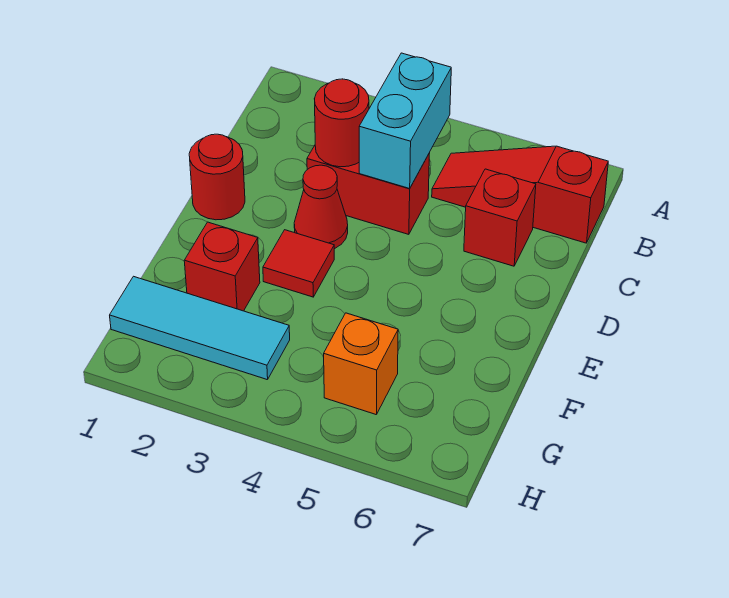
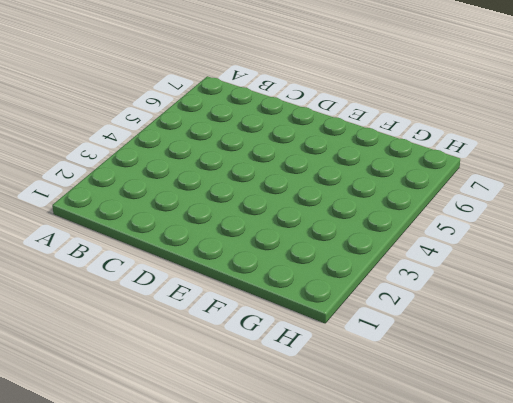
none -> red 1x3 slope [432,146,608,243]
none -> red 1x2 brick [307,145,430,234]

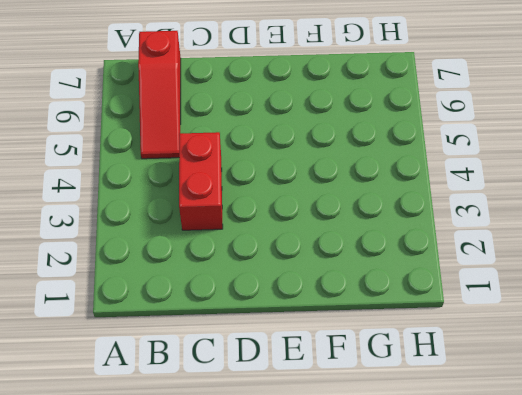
none -> red 1x1 brick [464,169,536,266]
none -> red 1x1 round brick [189,134,245,220]

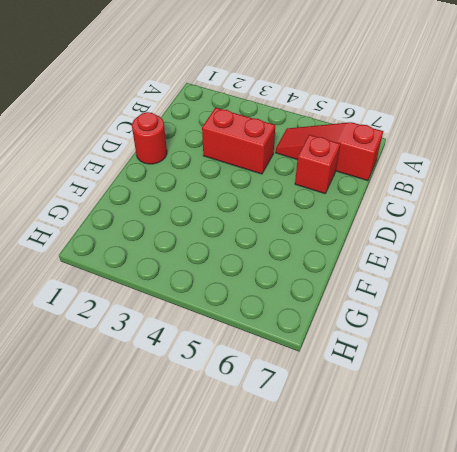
none -> red 1x1 cone [294,165,348,249]
none -> red 1x1 tile [263,230,334,297]

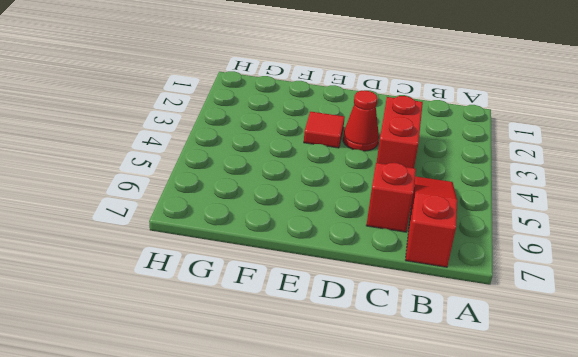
none -> red 1x1 round brick [189,134,245,220]
none -> red 1x1 brick [184,222,260,311]

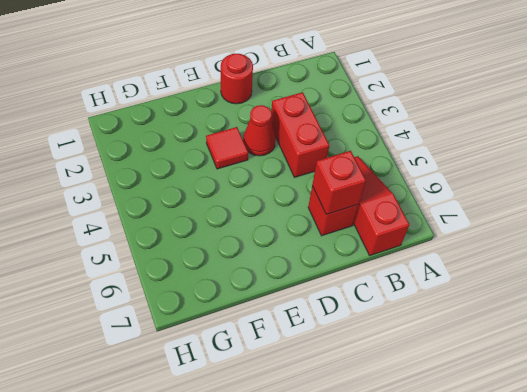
red 1x1 brick [312,151,366,214] -> red 1x1 brick moved to [184,222,260,311]
none -> cyan 1x3 tile [110,276,290,380]
none -> orange 1x1 brick [324,313,398,415]

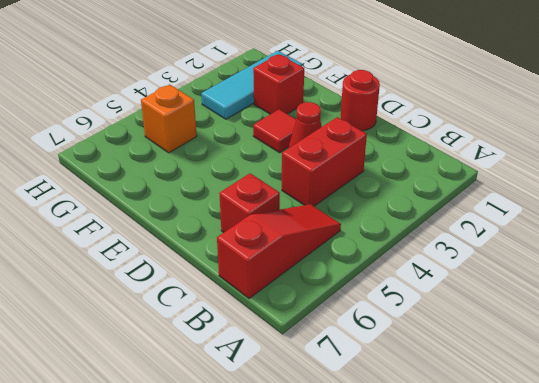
none -> cyan 1x2 brick [359,53,451,188]
none -> red 1x1 round brick [314,79,369,167]

